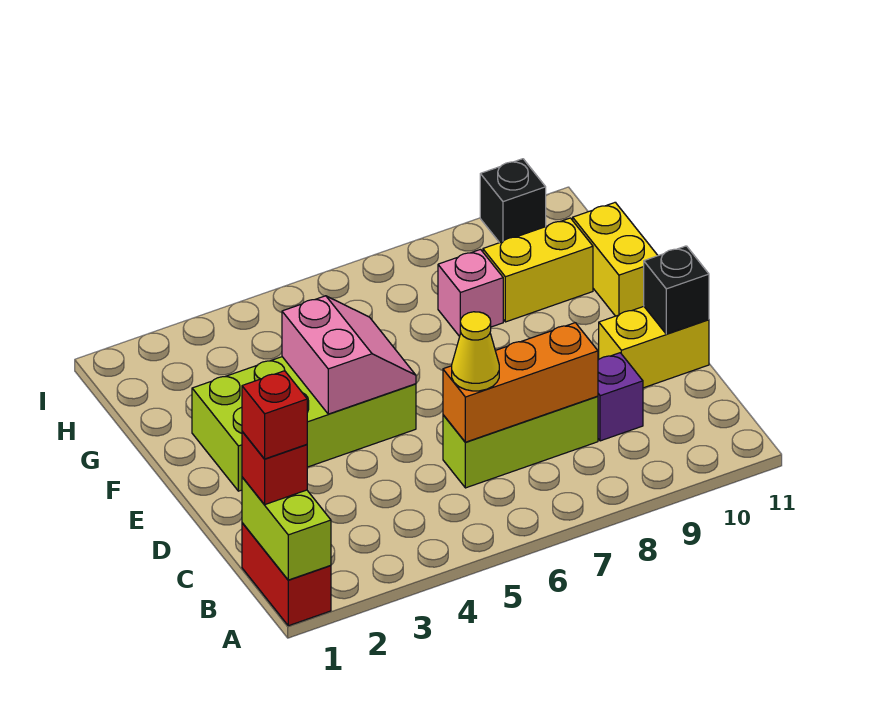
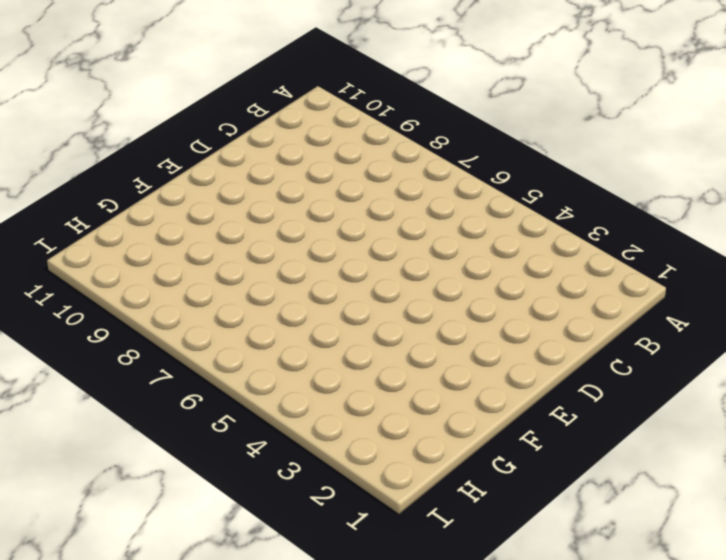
none -> red 1x2 brick [242,523,331,626]
none -> lime 1x3 brick [443,396,598,488]
none -> purple 1x1 brick [598,353,643,441]

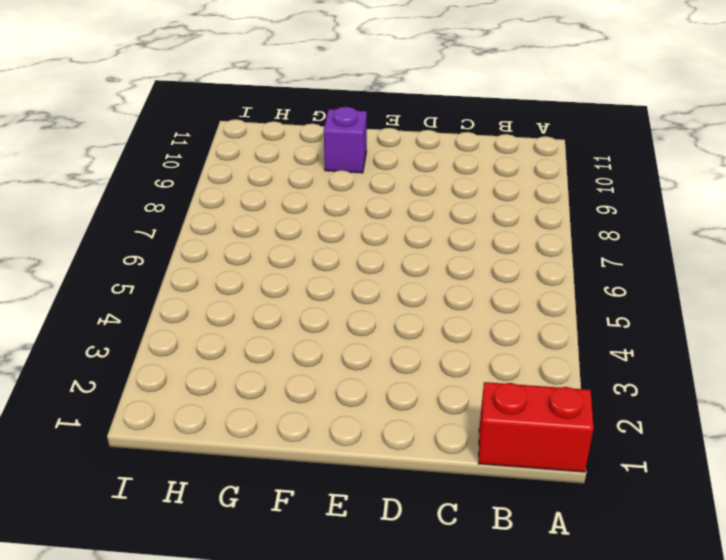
purple 1x1 brick [324,107,367,173] -> purple 1x1 brick moved to [598,353,643,441]
none -> lime 1x3 brick [443,396,598,488]
none -> yellow 1x2 brick [599,306,709,388]
none -> lime 2x4 brick [192,357,416,491]

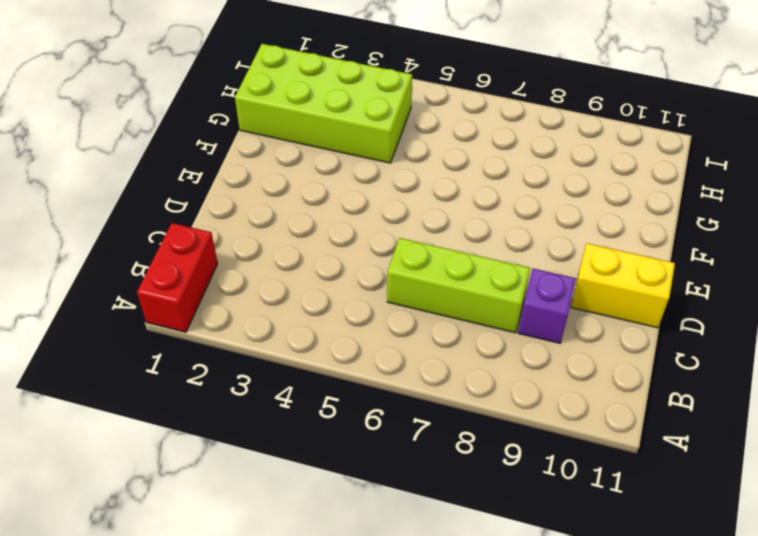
lime 2x4 brick [235,44,412,163] -> lime 2x4 brick moved to [192,357,416,491]
none -> yellow 1x2 brick [573,202,658,316]
none -> pink 1x1 brick [438,250,503,336]
none -> yellow 1x2 brick [483,218,593,322]

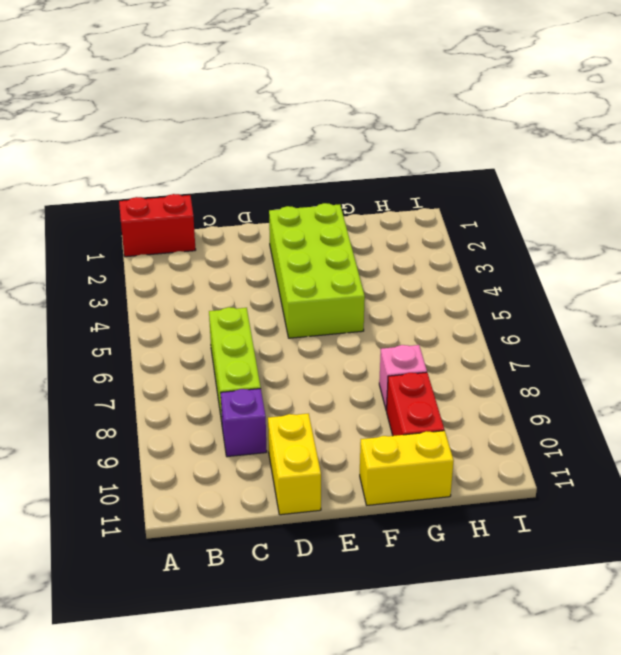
red 1x2 brick [387,372,444,436] -> yellow 1x2 brick [483,218,593,322]
none -> black 1x1 brick [480,159,546,243]
none -> lime 1x2 brick [242,477,331,580]
none -> orange 1x3 brick [443,323,598,442]

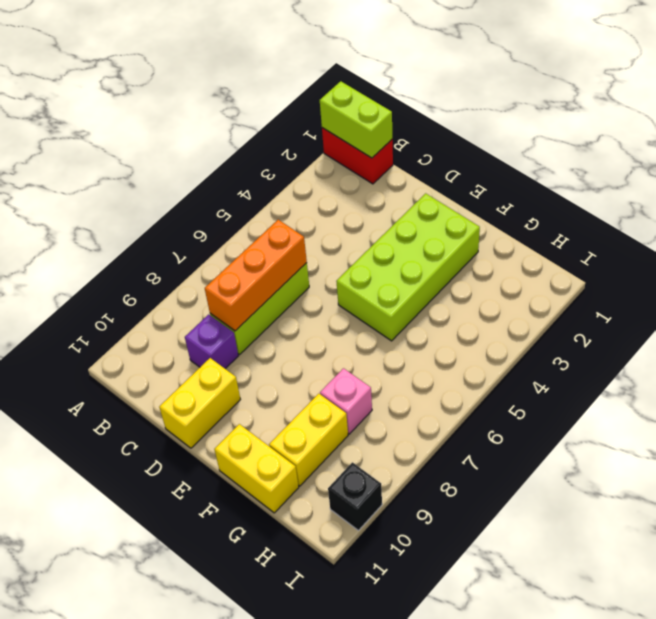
none -> black 1x1 brick [644,246,709,334]
none -> pink 2x2 slope [282,296,416,414]
none -> red 1x1 brick [242,432,307,505]

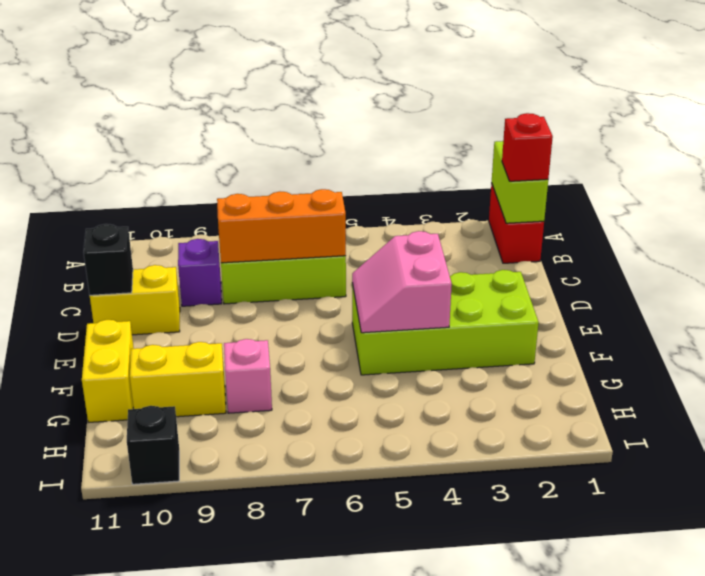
none -> yellow 1x1 cone [452,312,499,391]
none -> red 1x1 brick [242,371,307,459]

